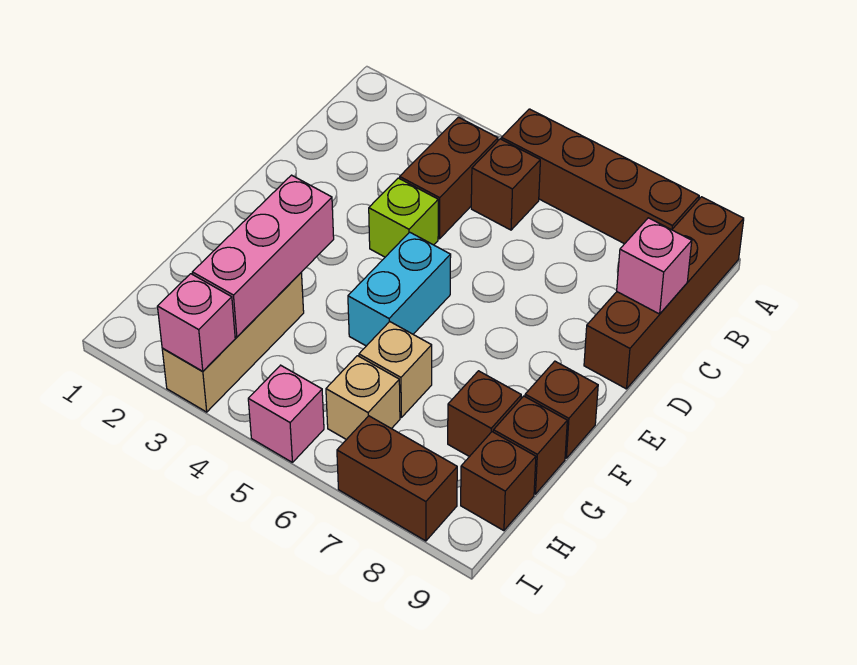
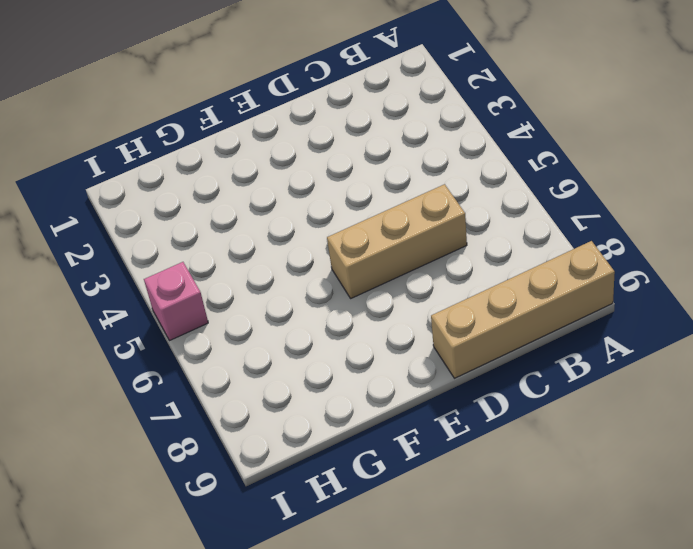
tan 1x4 brick [431,241,615,378] -> brown 1x4 brick [584,197,744,389]
tan 1x3 brick [327,184,467,298] -> tan 1x3 brick moved to [162,273,304,412]
none -> brown 1x4 brick [501,109,699,244]
none -> brown 1x2 brick [400,117,498,239]
none -> brown 1x1 brick [471,139,540,230]

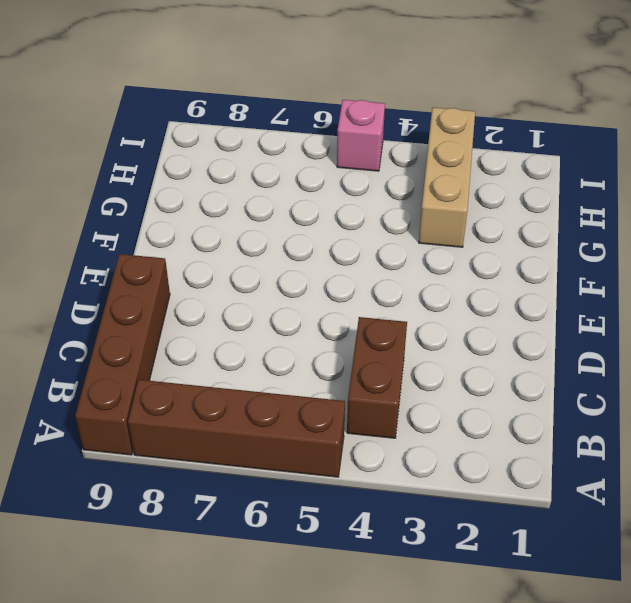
none -> brown 1x1 brick [471,139,540,230]
none -> lime 1x1 brick [369,178,438,257]
none -> cyan 1x2 brick [348,232,451,346]

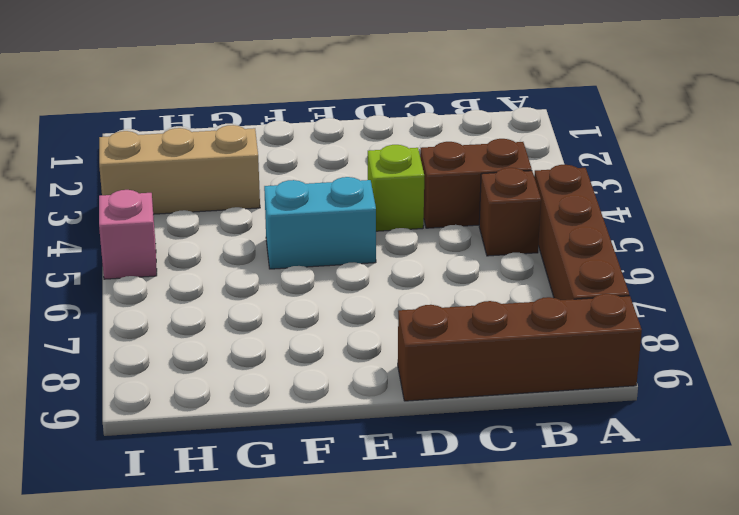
none -> brown 1x1 brick [525,361,598,458]
none -> tan 1x1 brick [359,322,432,417]
none -> brown 1x1 brick [448,371,521,457]

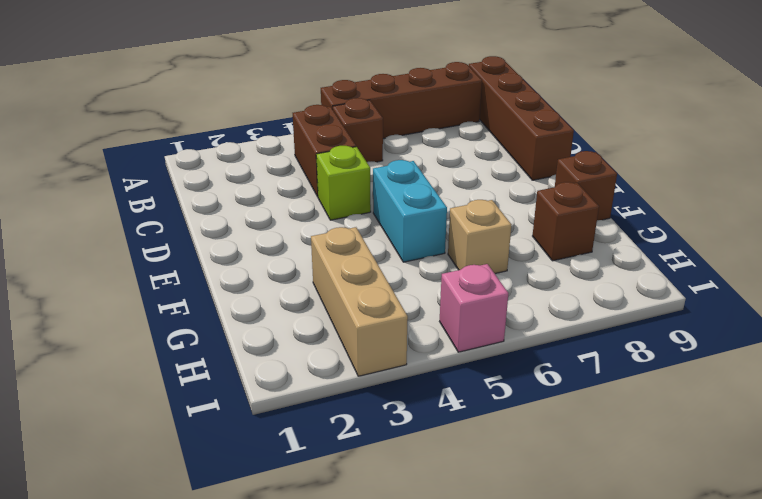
none -> brown 1x1 brick [493,396,567,494]
none -> tan 1x1 brick [326,356,400,440]
none -> brown 1x1 brick [461,432,536,531]

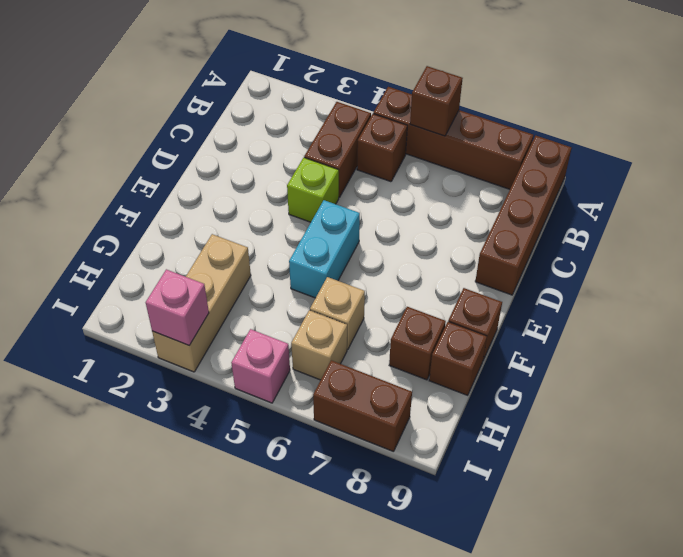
brown 1x1 brick [410,66,463,136] -> brown 1x1 brick moved to [461,432,536,531]
none -> pink 1x1 brick [617,218,692,314]
none -> pink 1x3 brick [192,175,334,337]

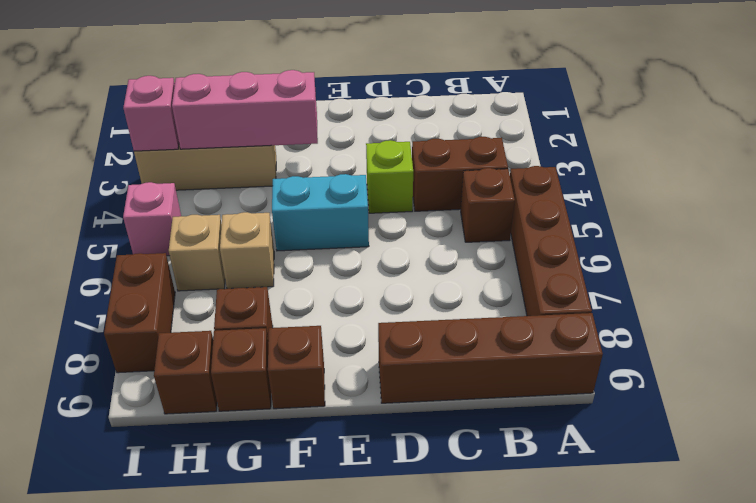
none -> pink 1x1 brick [617,218,692,314]

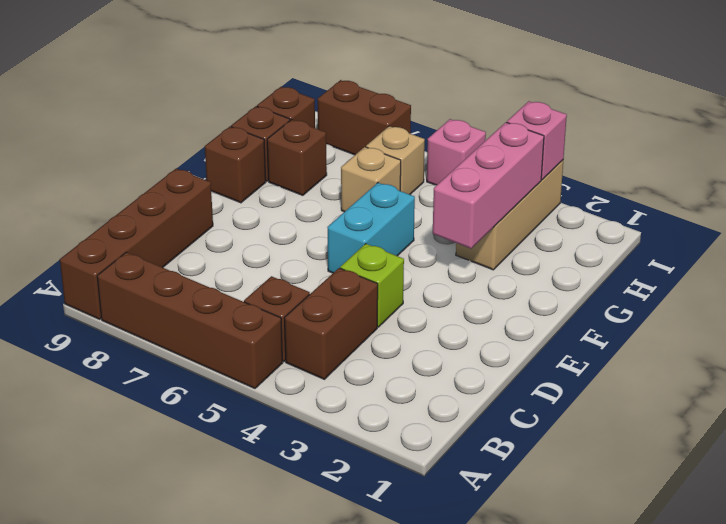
none -> pink 1x1 brick [617,218,692,314]

